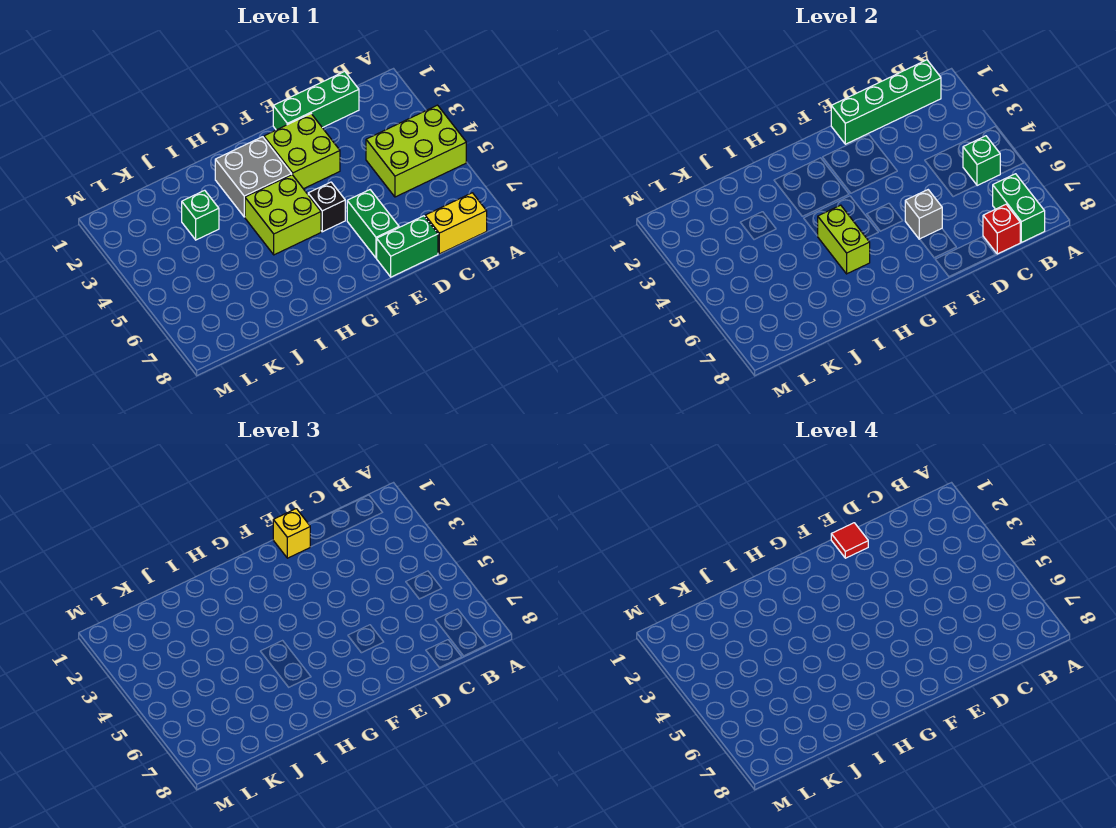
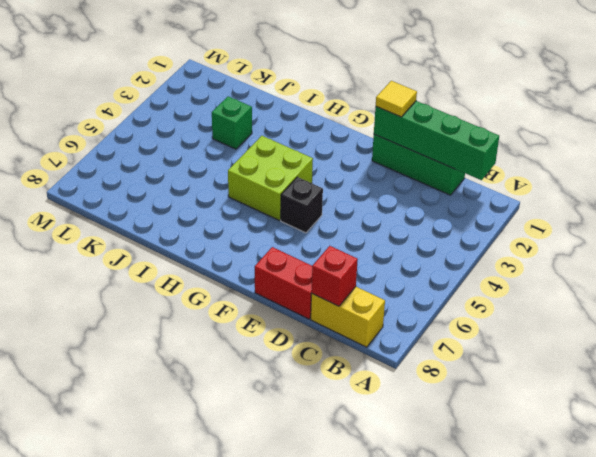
red 1x2 brick [255,247,312,319] -> green 1x2 brick [377,216,438,277]
yellow 1x1 tile [376,81,417,117] -> yellow 1x1 brick [273,509,310,558]
none -> lime 2x3 brick [366,105,466,197]
none -> lime 2x2 brick [264,114,340,189]
none -> green 1x2 brick [347,190,399,258]

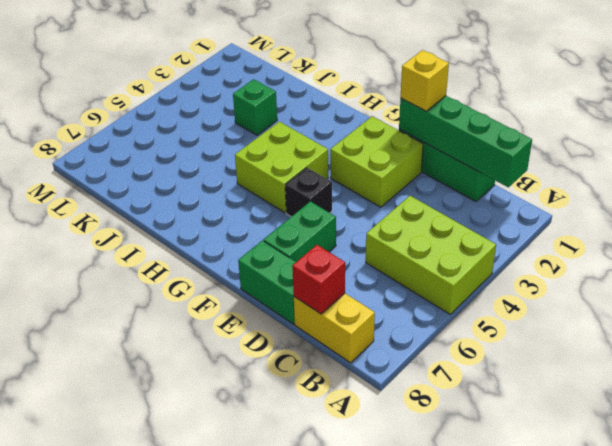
none -> grey 2x2 brick [215,137,292,217]
none -> green 1x1 brick [963,136,1000,186]
none -> green 1x2 brick [993,174,1045,242]

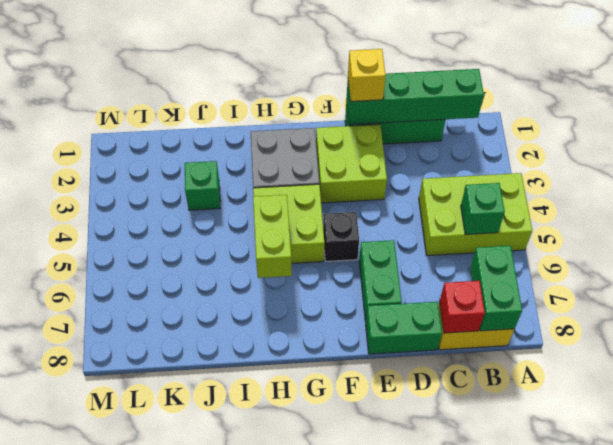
none -> grey 1x1 brick [905,190,942,239]
none -> red 1x1 tile [831,523,868,558]

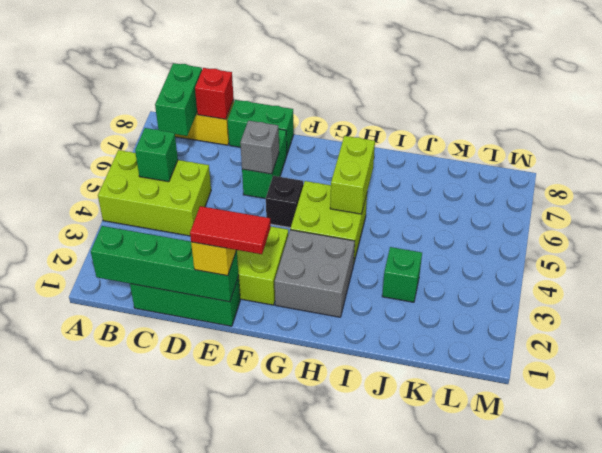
red 1x2 tile [190,206,271,254] -> red 1x1 tile [831,523,868,558]

